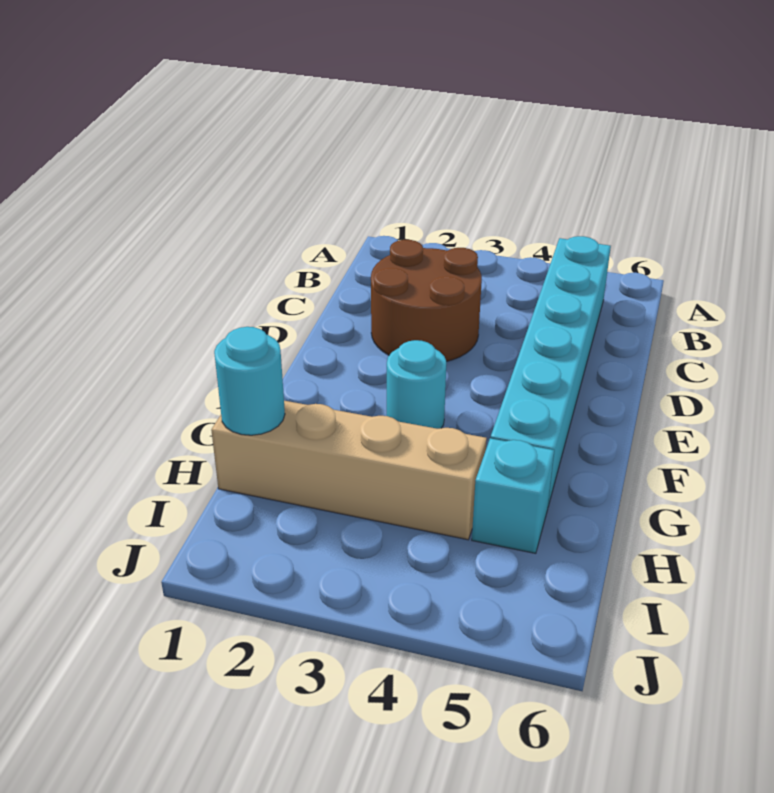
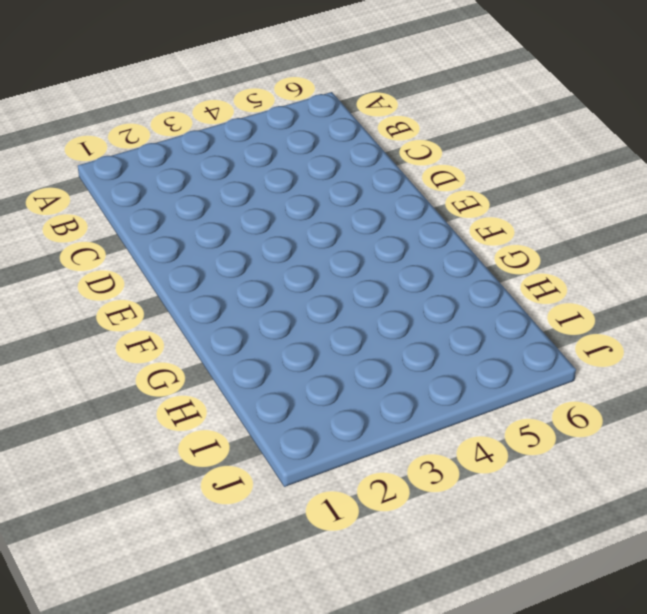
none -> cyan 1x6 brick [491,236,611,506]
none -> brown 2x2 round brick [371,240,482,362]

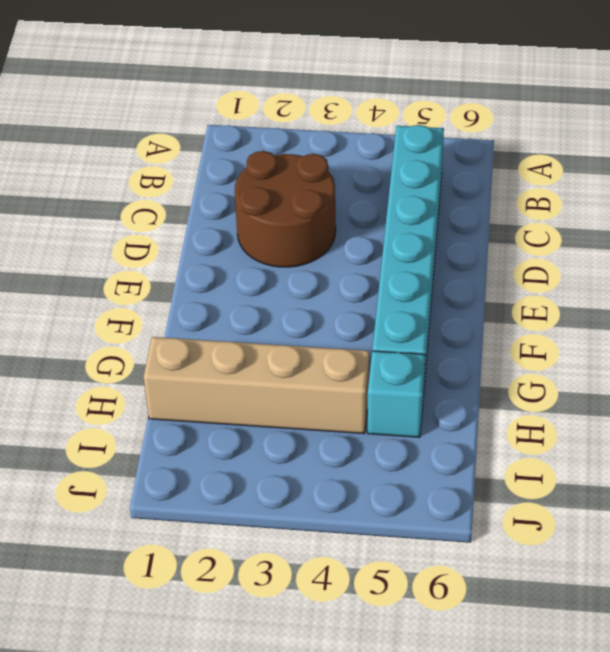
none -> cyan 1x1 round brick [387,340,446,429]
none -> cyan 1x1 round brick [214,327,285,435]

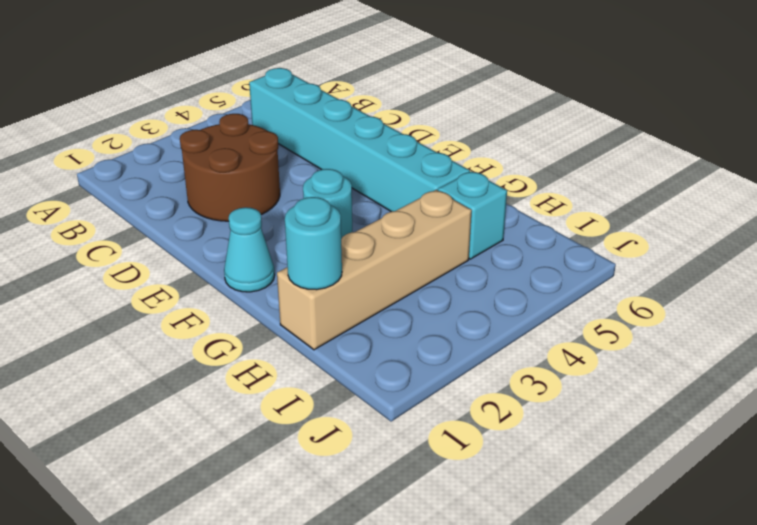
cyan 1x1 cone [224,207,275,292] -> none

